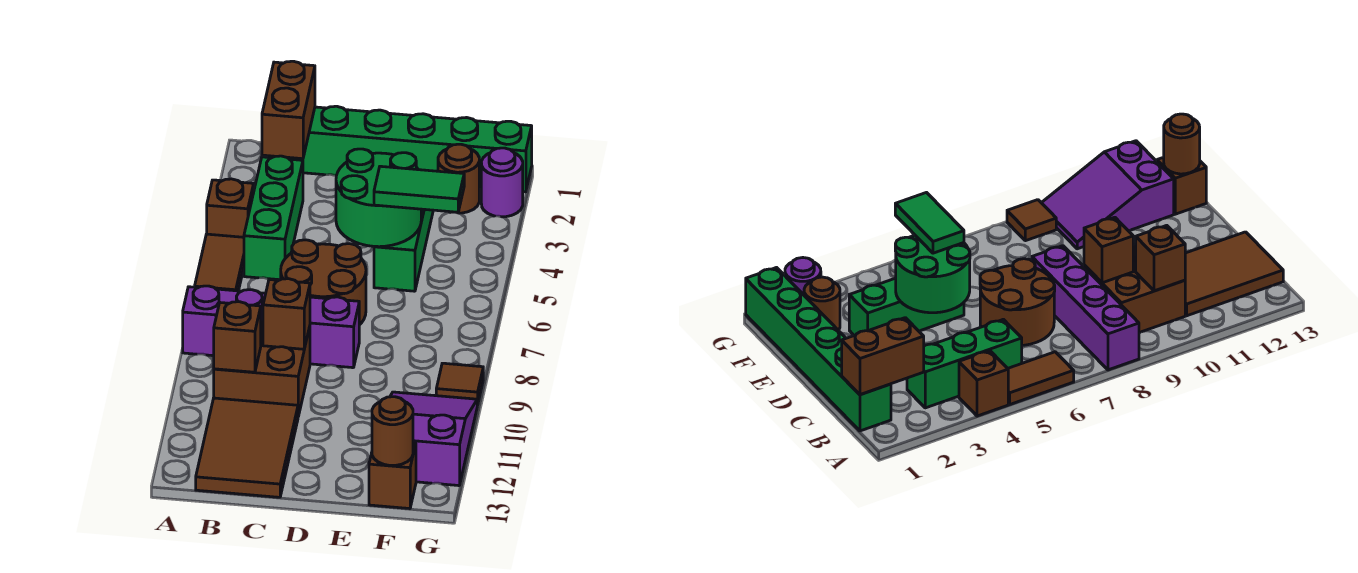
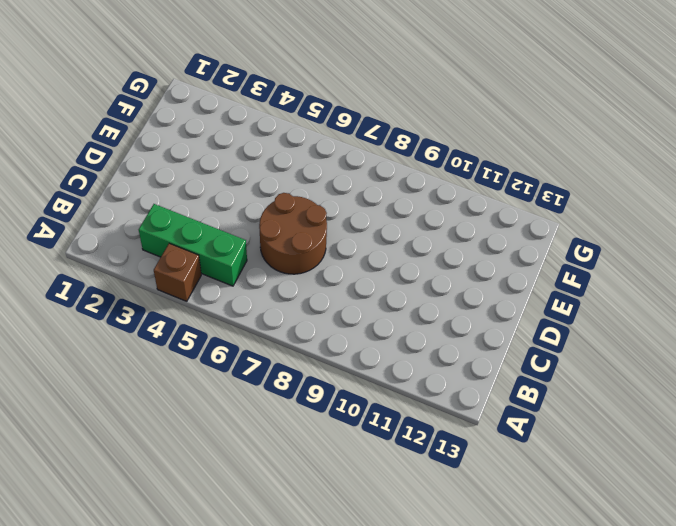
none -> brown 1x2 tile [195,234,244,291]
none -> purple 1x4 brick [183,286,359,368]
none -> green 1x6 brick [268,106,532,192]

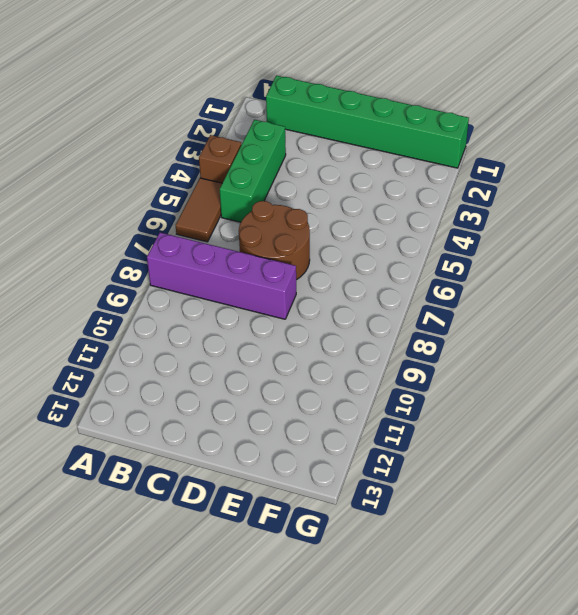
none -> brown 2x2 brick [214,320,310,416]
none -> brown 2x3 tile [196,398,298,497]
none -> green 1x3 brick [374,209,433,291]

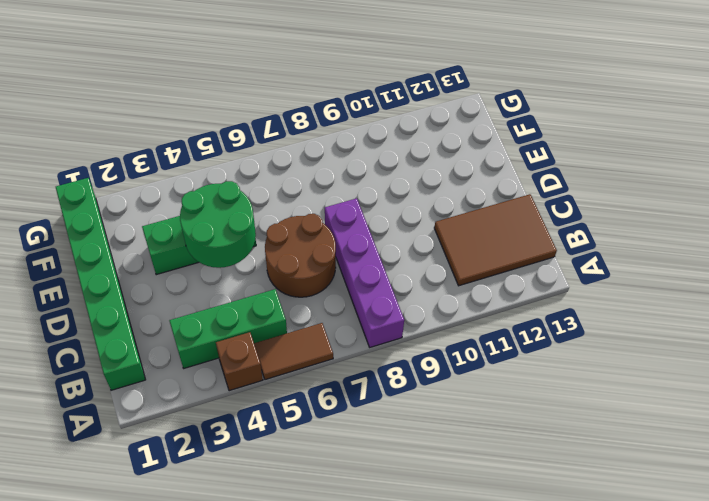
none -> brown 2x2 brick [214,320,310,416]
none -> brown 1x1 round brick [438,144,479,213]
none -> purple 2x3 slope [390,392,477,486]

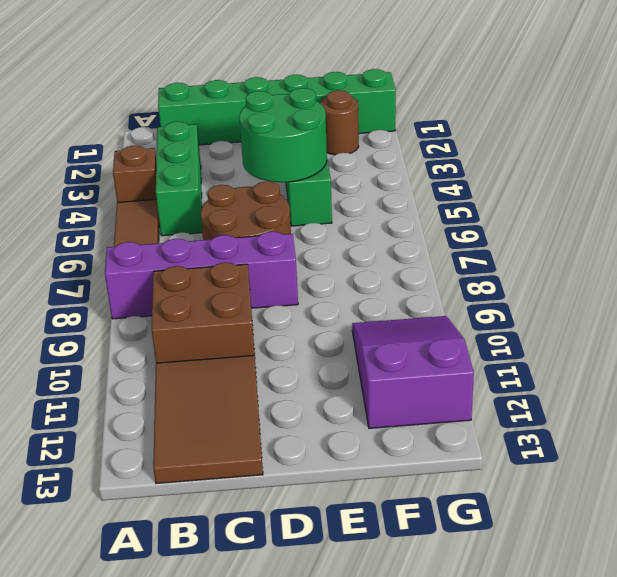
none -> brown 1x1 brick [369,442,416,509]
none -> purple 1x1 round brick [481,148,523,217]
none -> brown 1x1 tile [436,363,483,405]

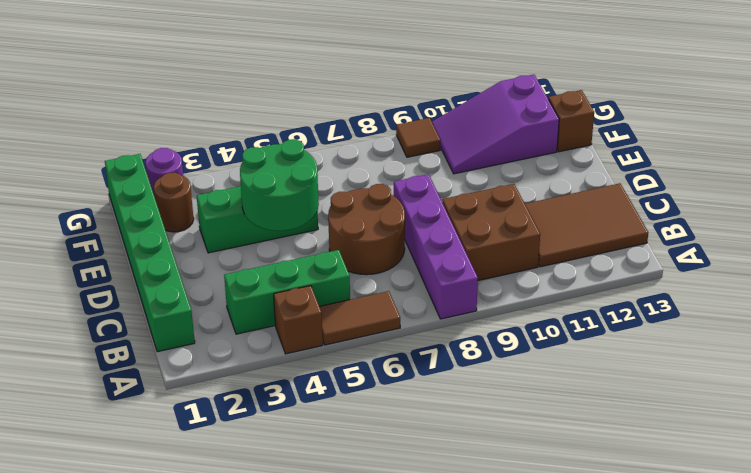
none -> brown 1x2 brick [262,61,315,159]
none -> brown 1x1 brick [214,302,261,372]
none -> brown 1x1 brick [263,279,310,349]

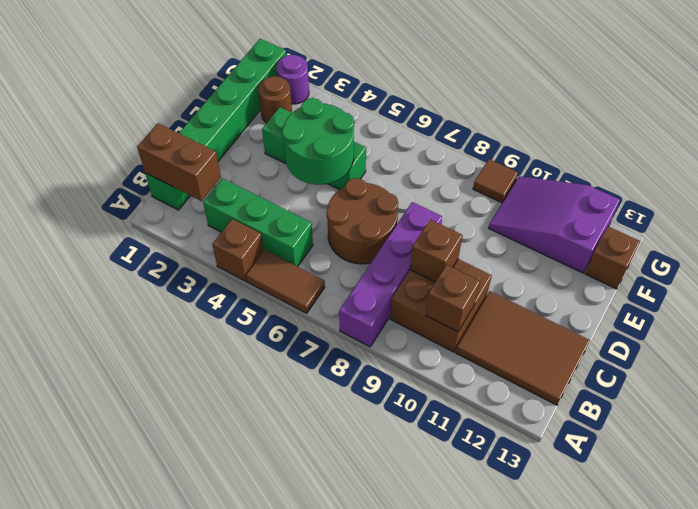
none -> brown 1x1 round brick [372,397,413,466]
none -> green 1x2 tile [374,166,464,212]

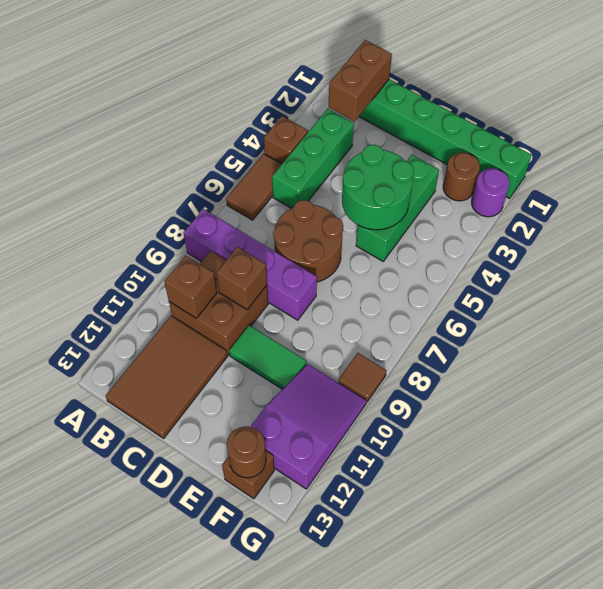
green 1x2 tile [229,325,306,389] -> green 1x2 tile moved to [374,166,464,212]

